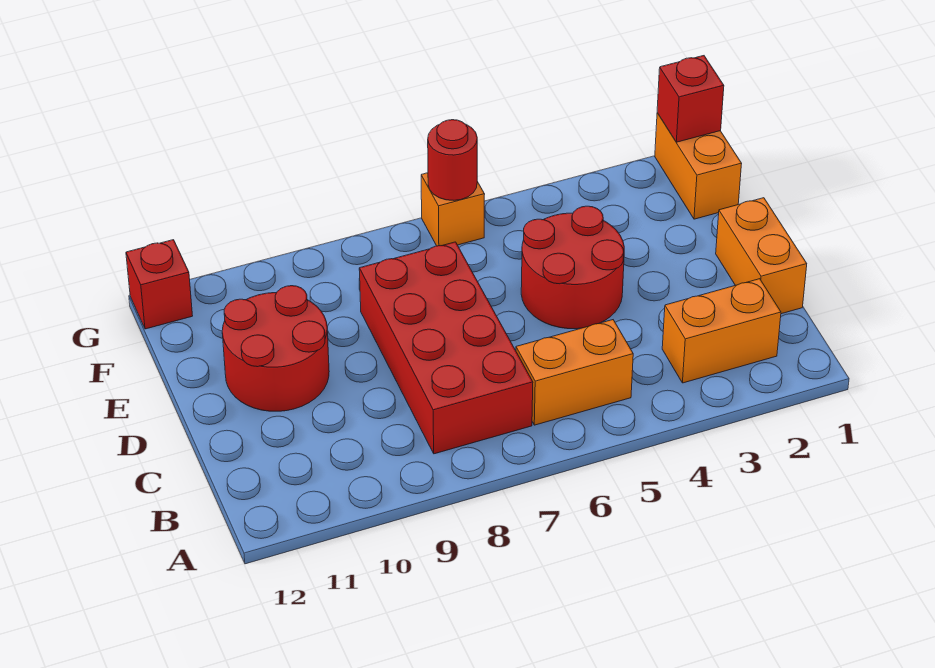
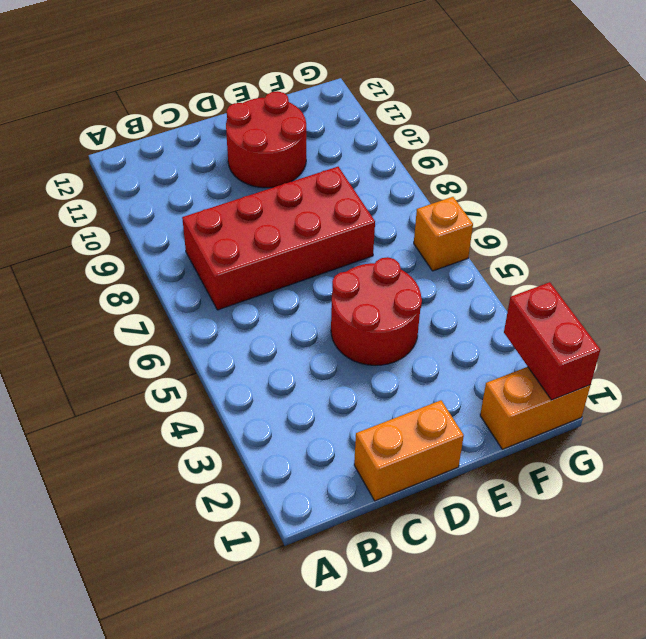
red 1x2 brick [504,282,600,400] -> red 1x1 brick [657,56,724,142]
none -> orange 1x2 brick [662,279,781,383]
none -> orange 1x2 brick [516,320,633,425]

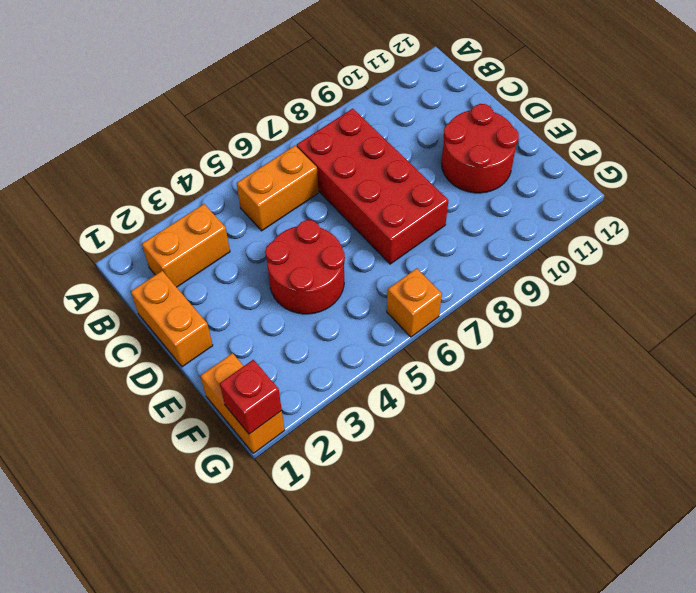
none -> red 1x1 brick [126,240,193,329]
none -> red 1x1 round brick [428,120,477,200]

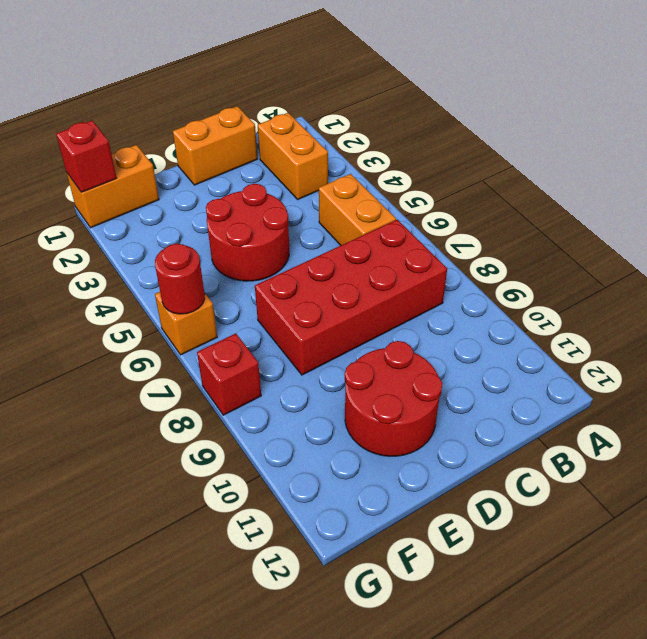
red 1x1 brick [197,333,261,415] -> red 1x1 brick moved to [126,240,193,329]

